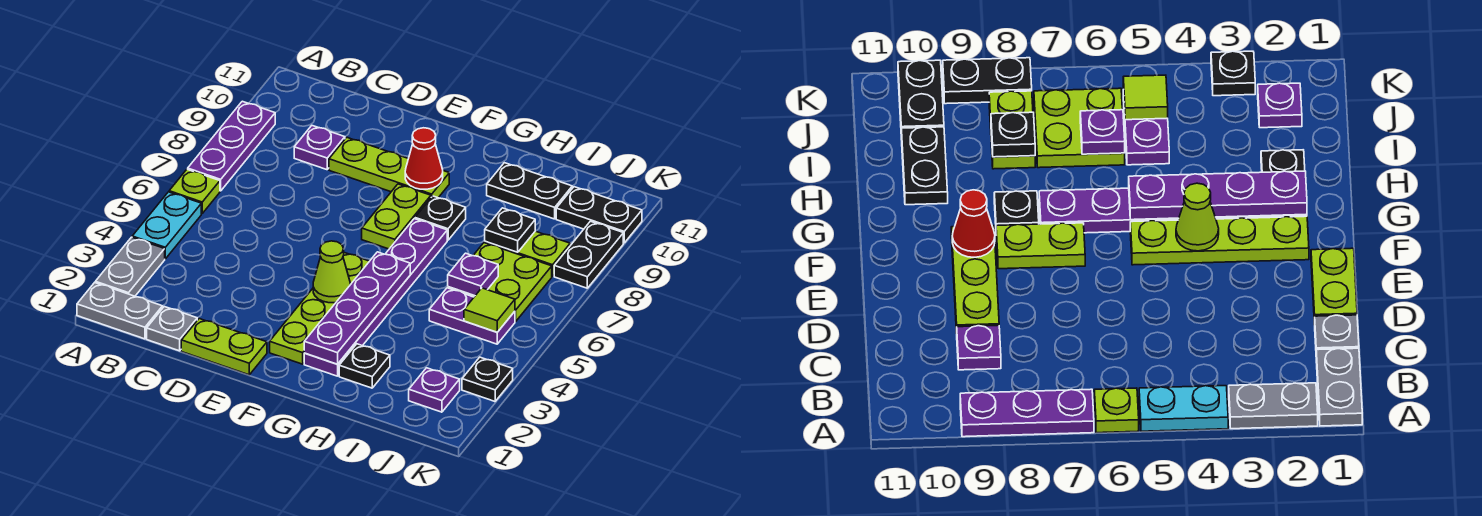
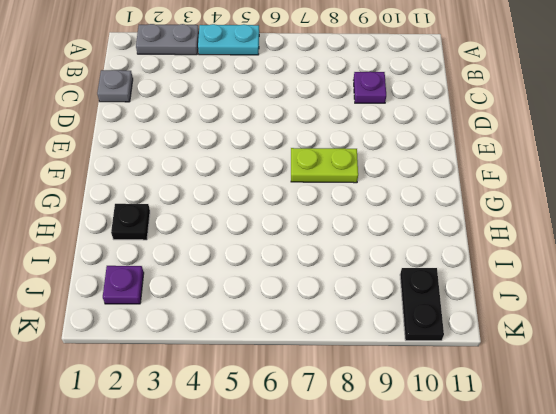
none -> grey 1x2 plate [77,283,163,339]
none -> lime 1x1 plate [169,169,220,214]
none -> purple 1x3 plate [188,101,275,191]

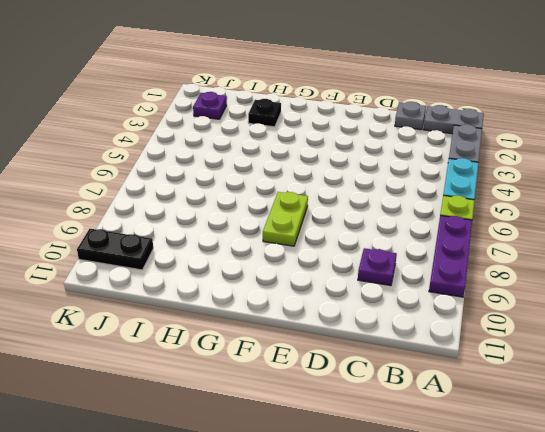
none -> lime 1x2 plate [181,319,267,375]
none -> lime 1x3 plate [329,137,449,198]
none -> lime 1x4 plate [270,253,369,364]

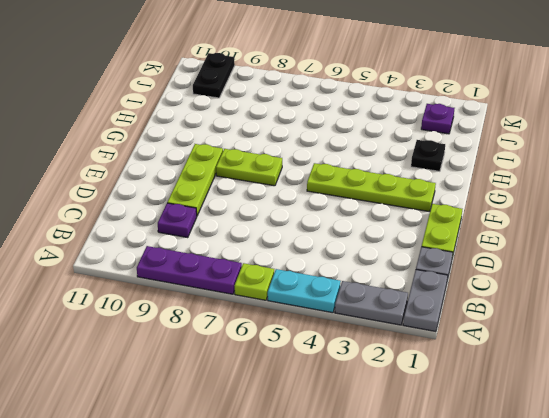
none -> purple 1x6 plate [304,219,447,376]
none -> black 1x1 plate [415,196,466,240]
none -> black 1x2 plate [487,163,572,219]

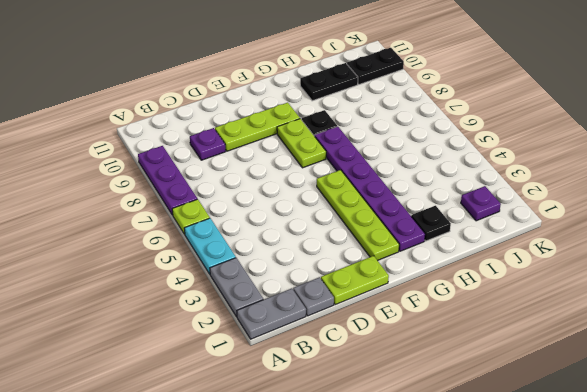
none -> purple 1x2 plate [429,288,515,344]
none -> lime 2x2 plate [448,243,552,322]
none -> lime 1x2 plate [485,231,570,276]

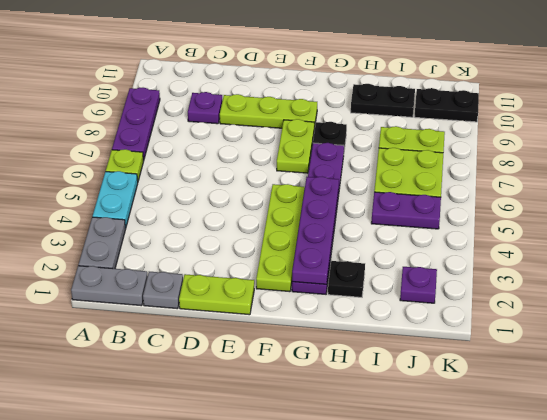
none -> black 1x1 plate [462,357,513,401]
none -> black 1x2 plate [554,221,623,288]
none -> lime 1x1 cone [313,241,350,303]

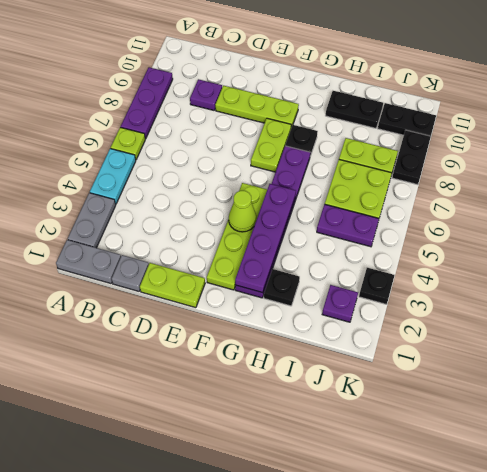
none -> red 1x1 cone [405,128,443,189]
none -> purple 1x1 plate [448,253,498,296]
none -> black 1x1 plate [485,208,535,252]

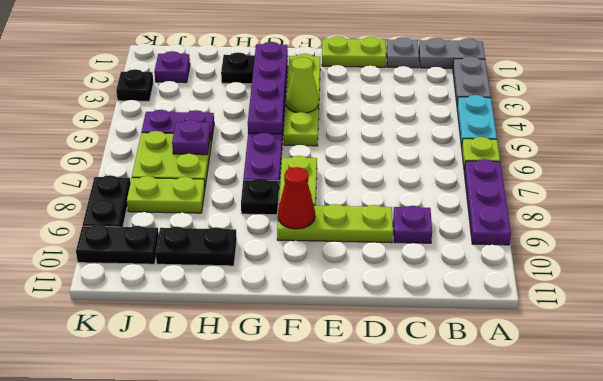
none -> black 1x1 plate [485,208,535,252]
none -> lime 1x1 tile [464,288,515,332]

